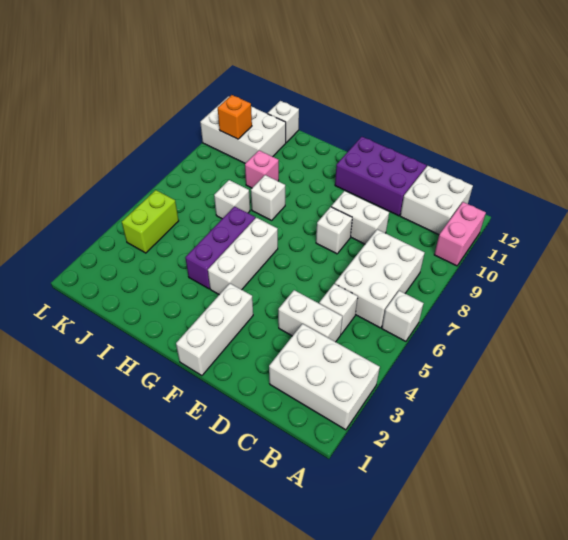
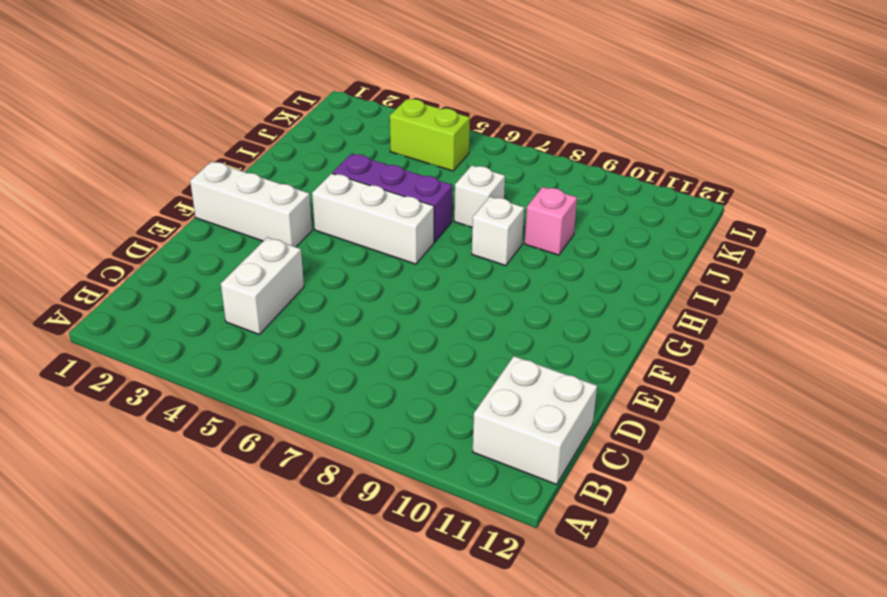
none -> white 2x3 brick [269,324,380,430]
none -> white 1x1 brick [382,291,424,341]
none -> pink 1x2 brick [434,202,486,266]

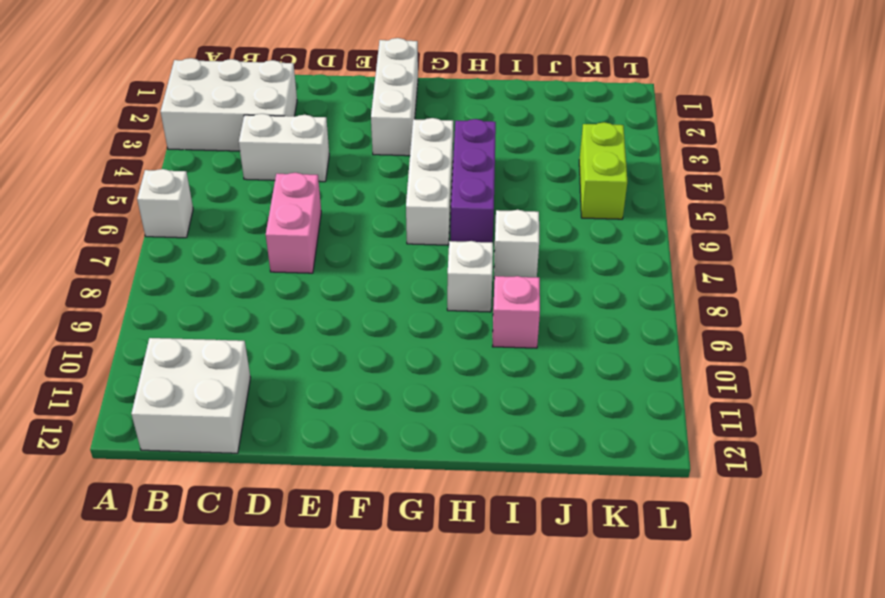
pink 1x2 brick [266,173,321,273] -> pink 1x2 brick moved to [434,202,486,266]
none -> white 2x3 brick [335,229,425,328]
none -> white 1x1 brick [319,284,358,334]
none -> white 1x2 brick [331,191,389,244]

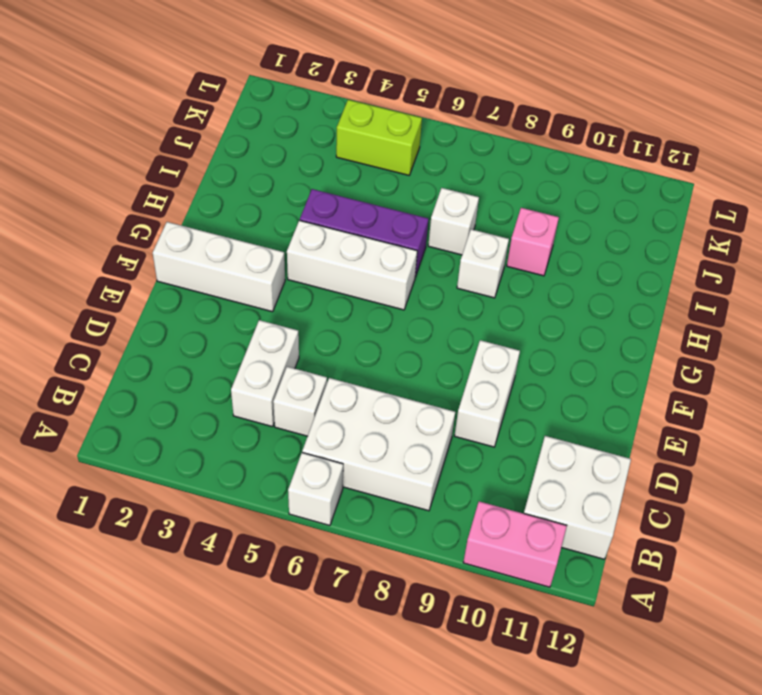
none -> white 2x3 brick [269,324,380,430]
none -> purple 2x3 brick [335,137,426,216]
none -> white 1x1 brick [316,207,352,254]

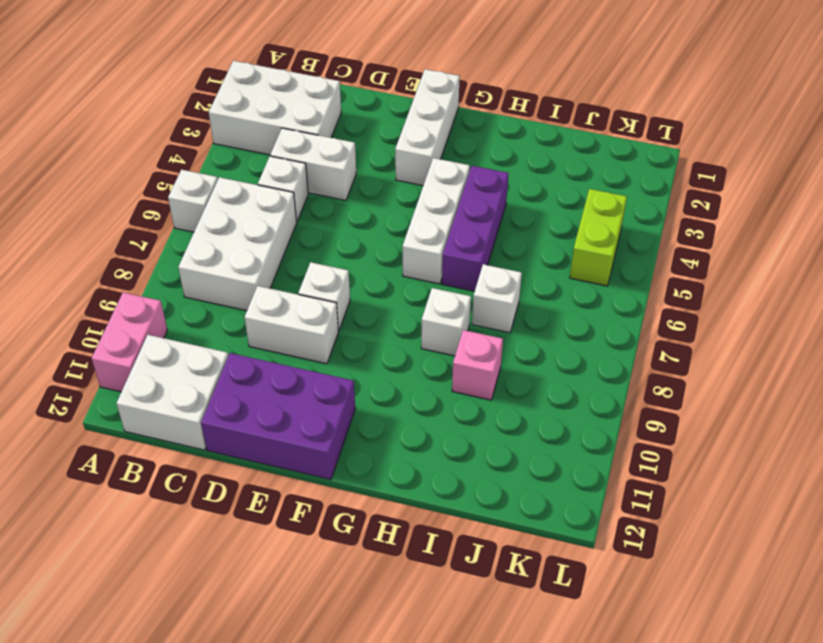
none -> white 2x3 brick [200,96,286,163]
none -> white 1x1 brick [268,101,299,142]
none -> orange 1x1 brick [218,95,252,139]

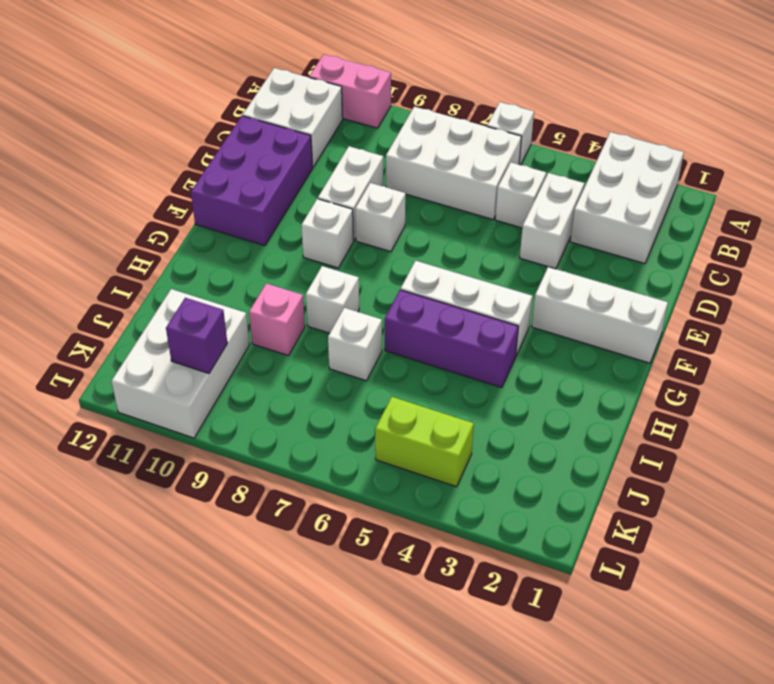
white 1x1 brick [301,199,353,268] -> white 1x1 brick moved to [268,101,299,142]
purple 1x1 brick [166,298,227,373] -> orange 1x1 brick [218,95,252,139]

